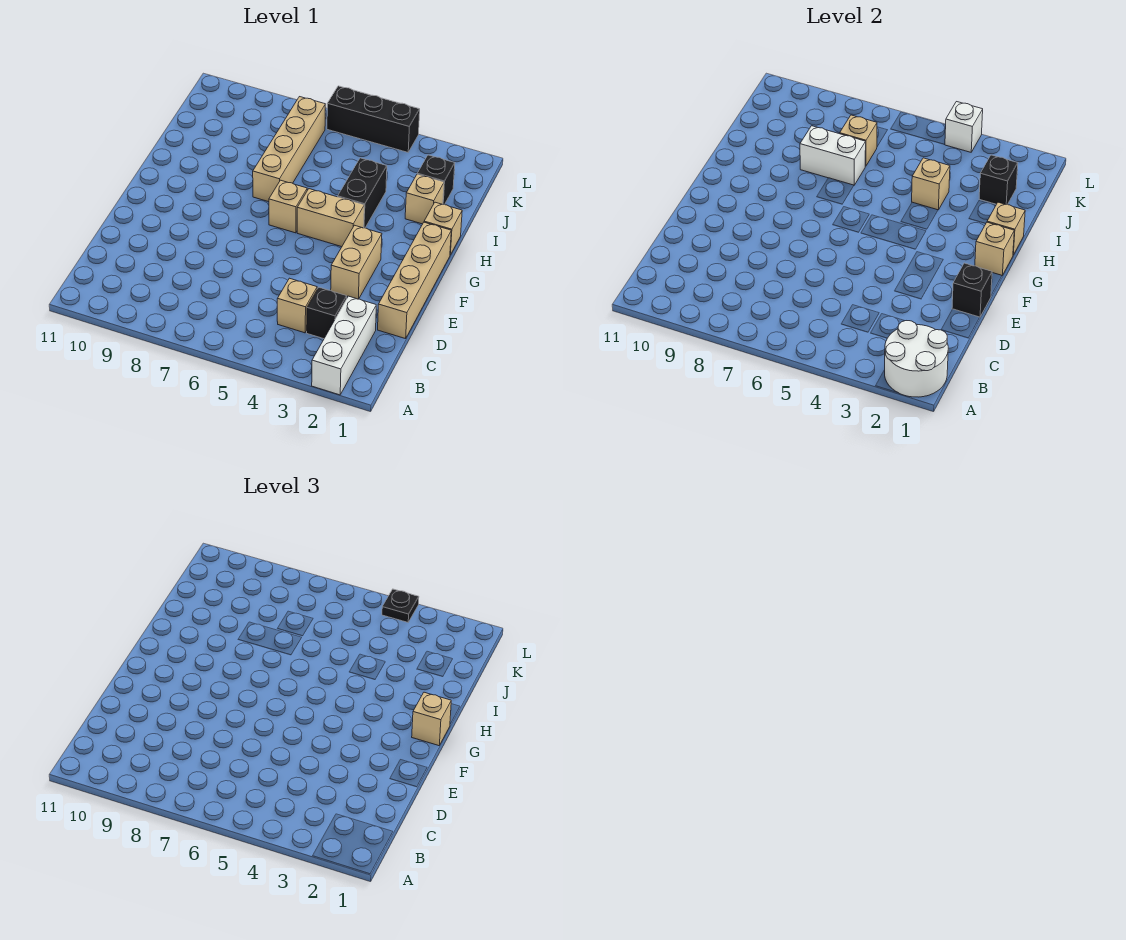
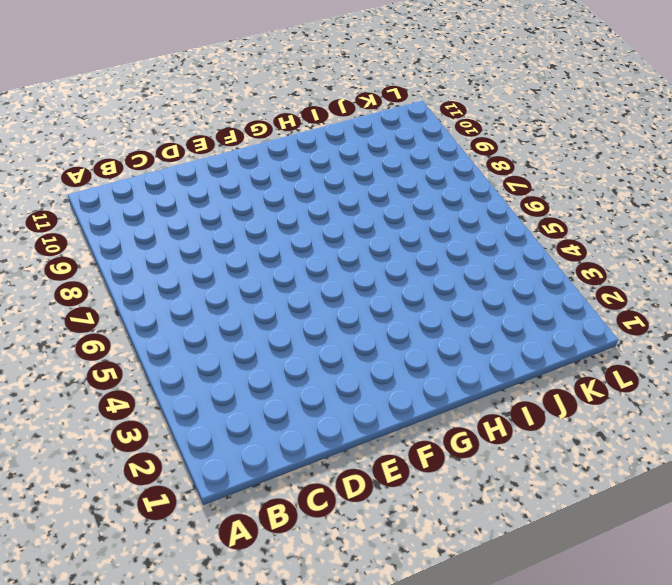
none -> white 1x3 brick [312,296,376,395]
none -> black 1x1 brick [307,287,347,339]
none -> tan 1x1 brick [277,278,317,333]

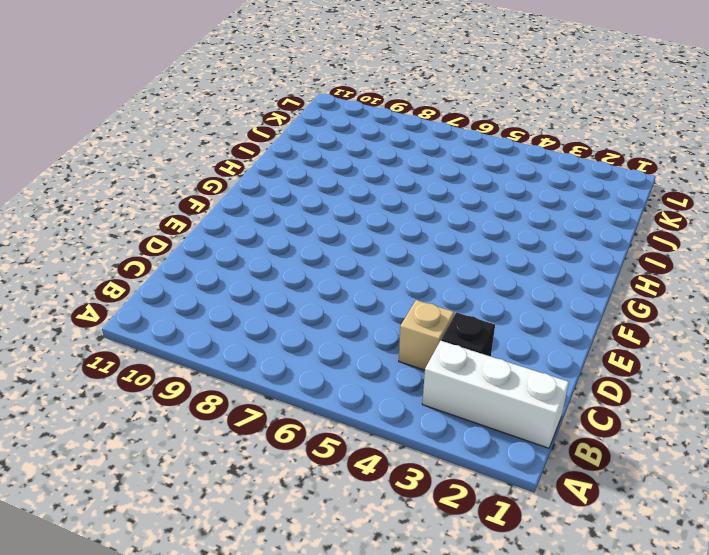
white 1x3 brick [422,341,569,448] -> white 1x3 brick turned to [312,296,376,395]
none -> tan 1x4 brick [378,222,451,339]
none -> tan 1x2 brick [331,225,382,299]
none -> tan 1x2 brick [297,189,364,247]

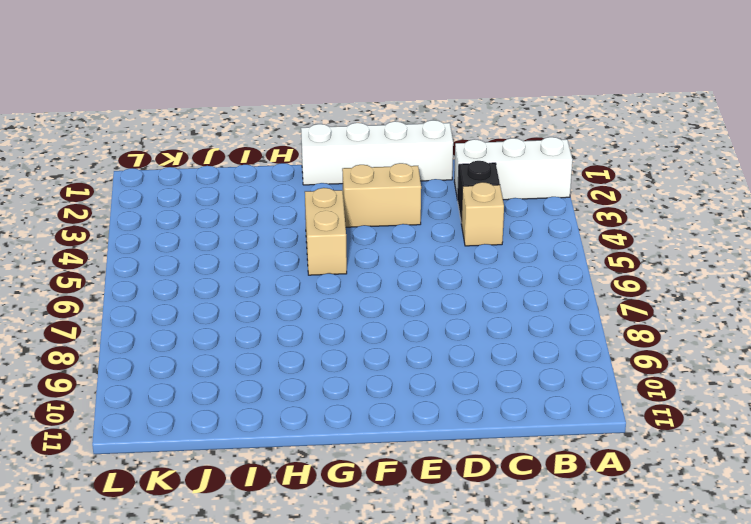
white 1x4 brick [301,120,453,185] -> tan 1x4 brick [378,222,451,339]
none -> tan 1x1 brick [269,180,307,233]
none -> tan 1x1 brick [424,202,462,255]
none -> black 1x2 brick [338,158,387,228]

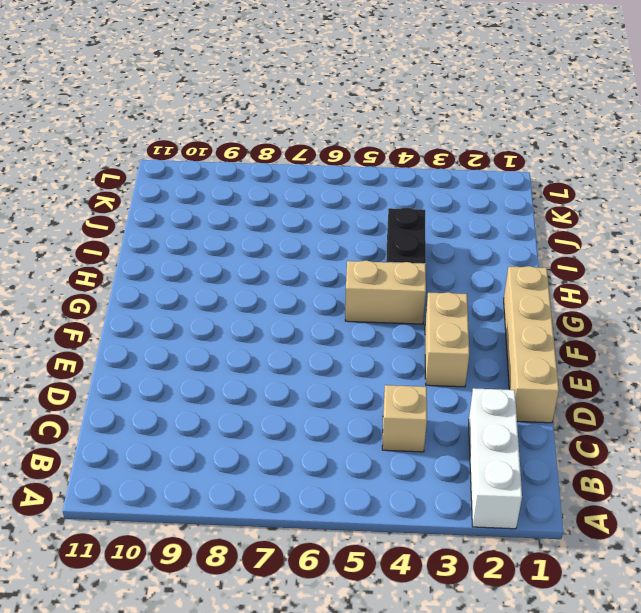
none -> black 1x1 brick [307,287,347,339]
none -> tan 1x1 brick [269,180,307,233]
none -> tan 1x1 brick [424,202,462,255]

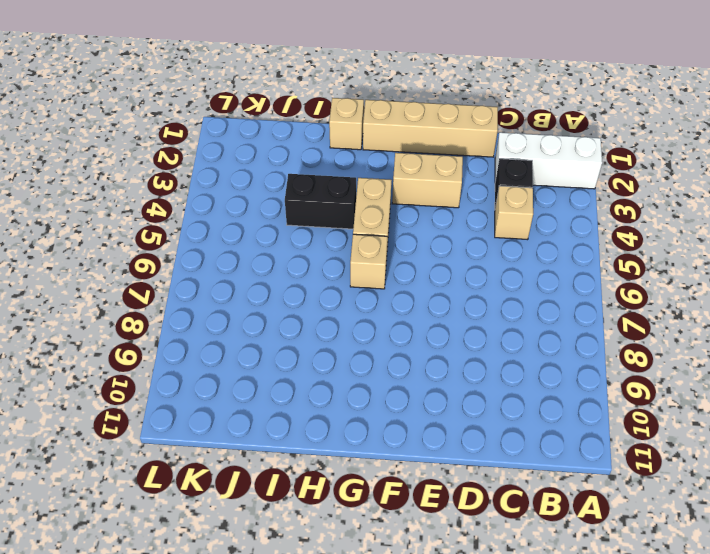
none -> tan 1x4 brick [253,97,325,202]
none -> tan 1x1 brick [405,174,444,224]
none -> black 1x1 brick [417,155,455,205]

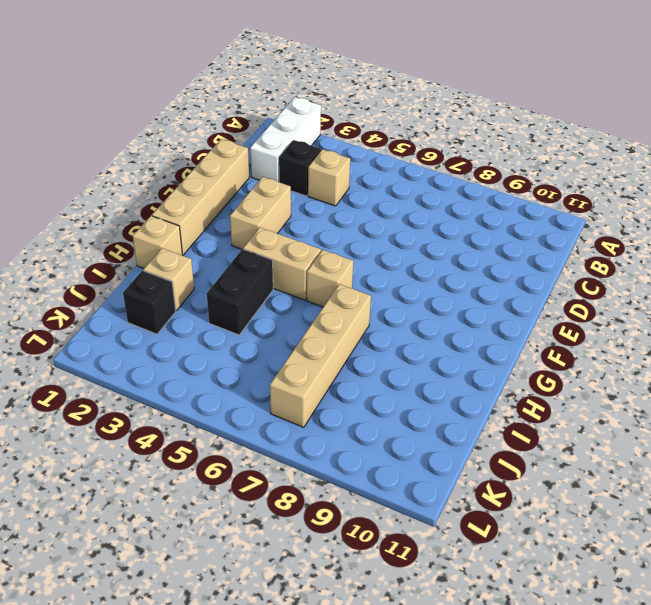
none -> black 1x3 brick [327,86,420,152]
none -> white 2x2 round brick [885,321,948,397]
none -> black 1x1 brick [952,263,992,317]

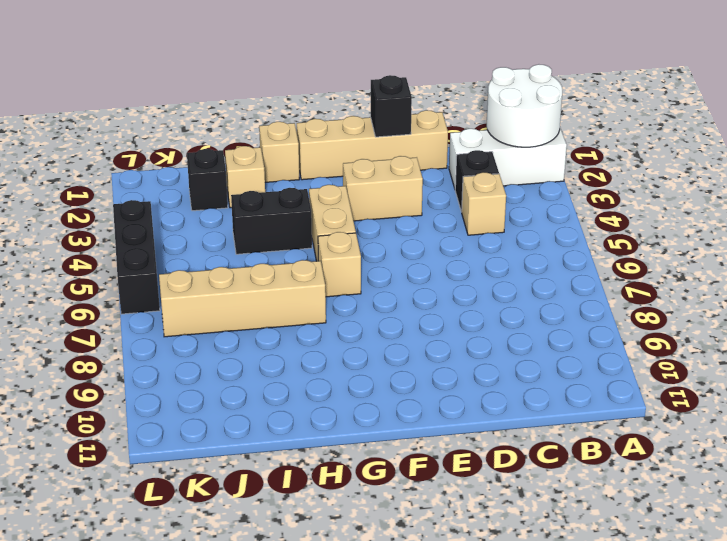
none -> tan 1x1 brick [975,222,1014,275]
none -> tan 1x1 brick [987,202,1025,255]
none -> tan 1x1 brick [912,158,950,210]

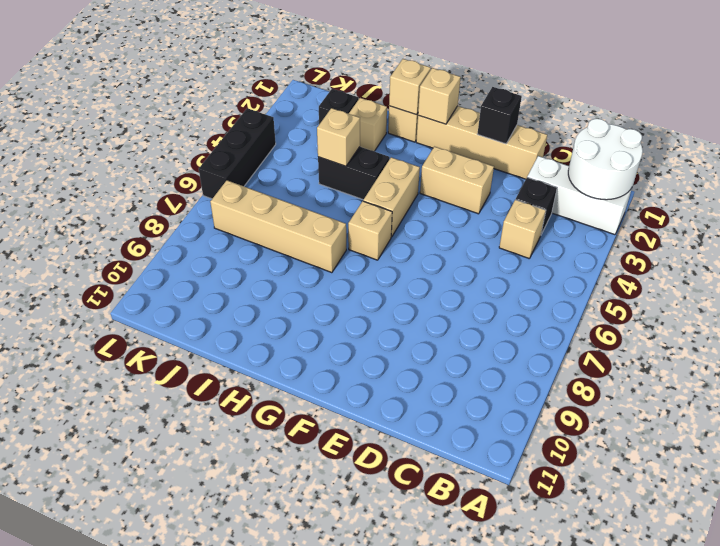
none -> white 1x2 brick [800,126,866,185]
none -> black 1x1 brick [979,155,1018,205]
none -> tan 1x1 brick [840,115,877,166]

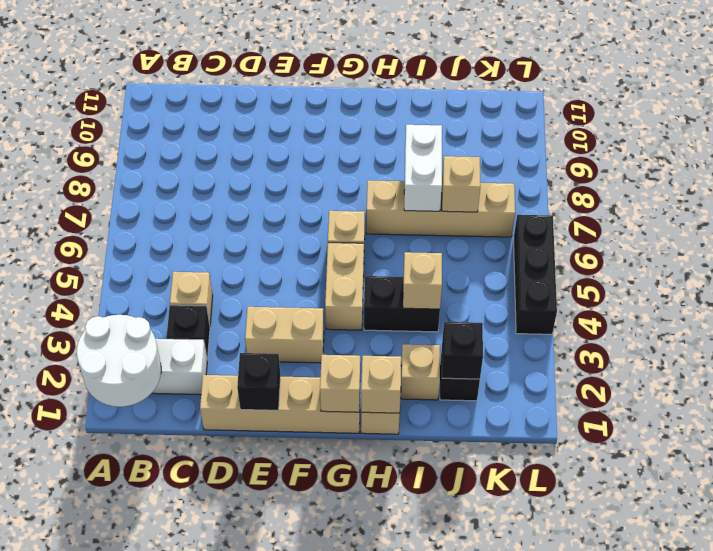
none -> white 1x1 brick [945,102,983,152]
none -> tan 1x1 brick [412,692,451,746]
none -> black 1x1 plate [382,589,419,622]

